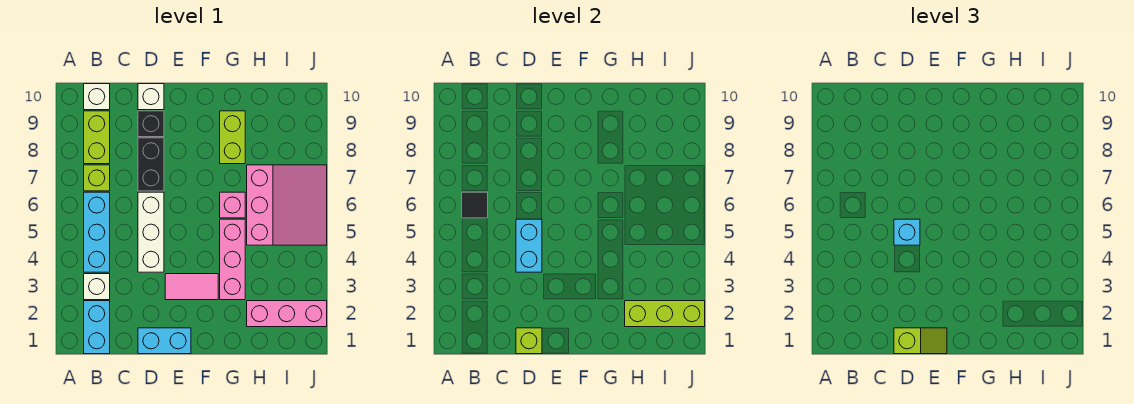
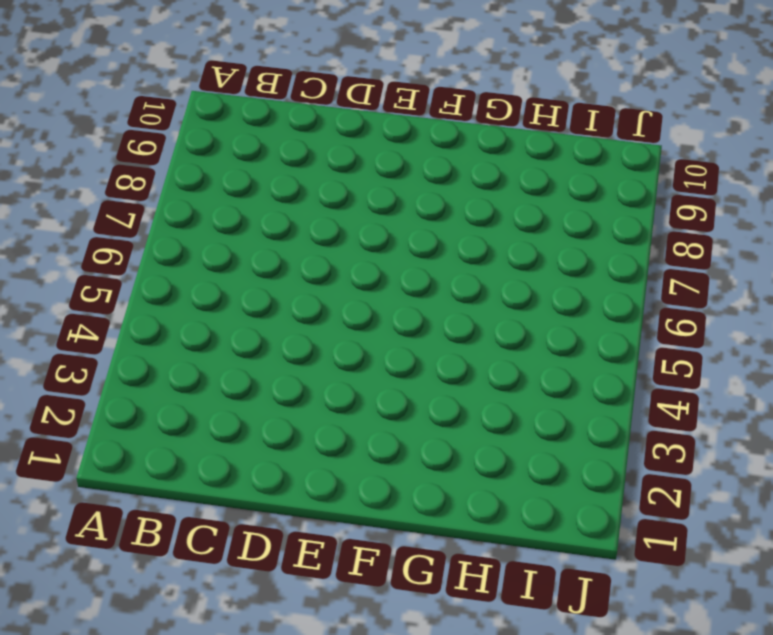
none -> cyan 1x2 brick [84,301,110,354]
none -> white 1x1 brick [84,274,110,300]
none -> cyan 1x3 brick [84,192,110,272]

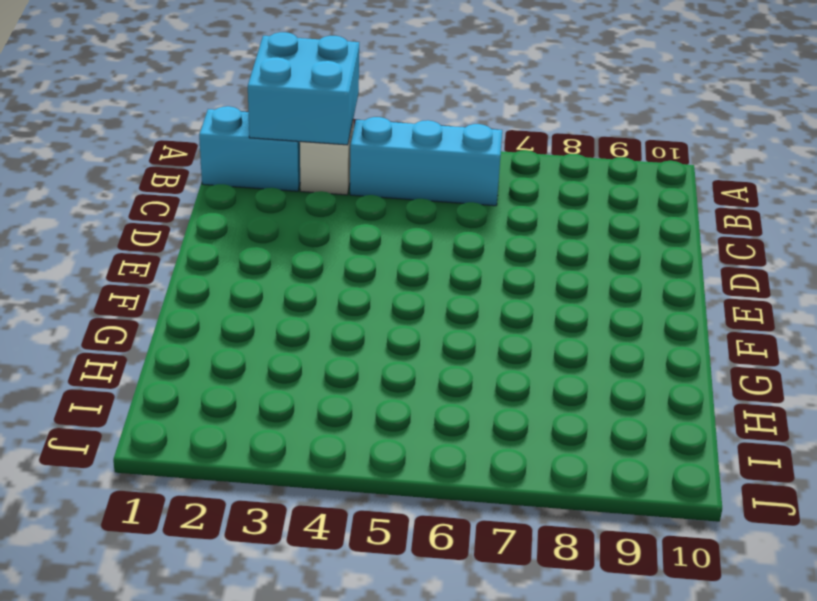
cyan 2x2 brick [248,32,359,145] -> none
none -> lime 1x1 brick [84,165,110,191]
none -> lime 1x2 brick [84,111,110,164]
none -> white 1x1 brick [84,84,110,110]

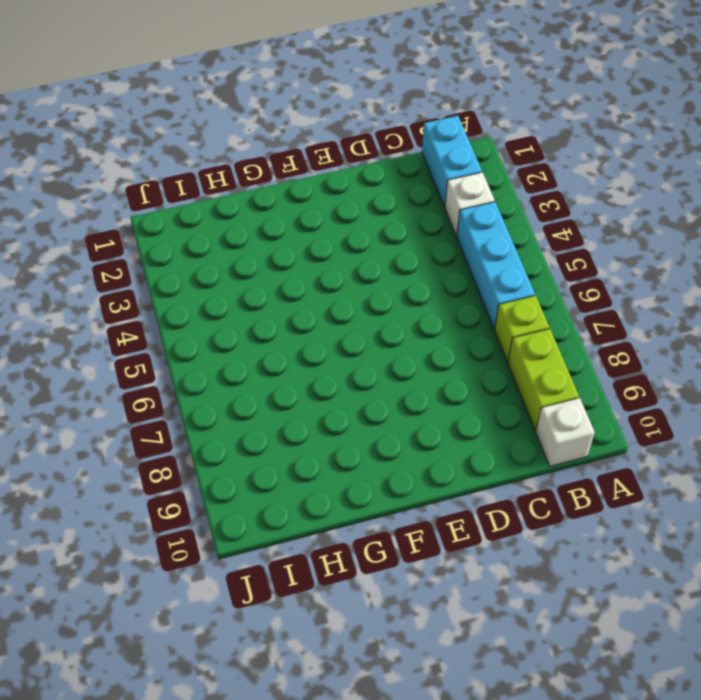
none -> cyan 1x2 brick [138,328,191,354]
none -> white 1x3 brick [138,192,164,272]
none -> black 1x2 brick [138,138,164,191]

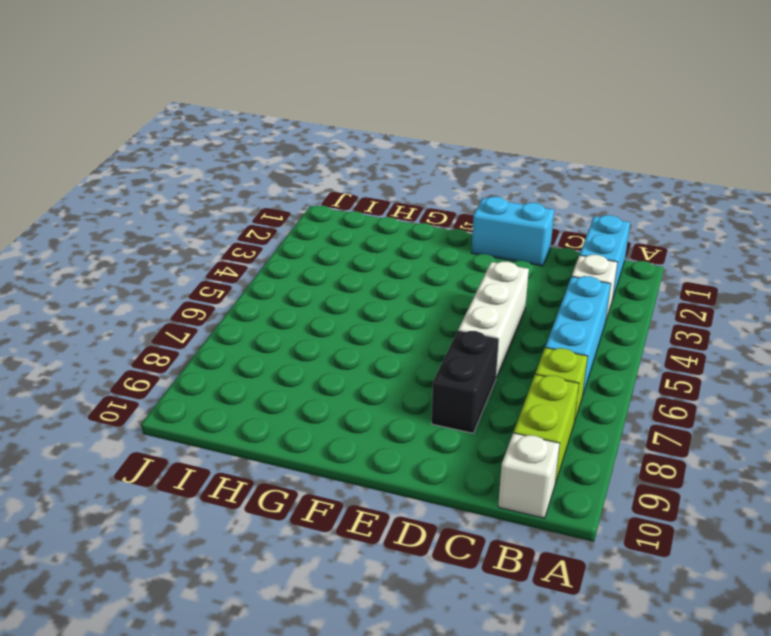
none -> black 1x1 brick [138,111,164,137]
none -> white 1x1 brick [138,84,164,110]
none -> pink 1x2 tile [165,274,218,300]

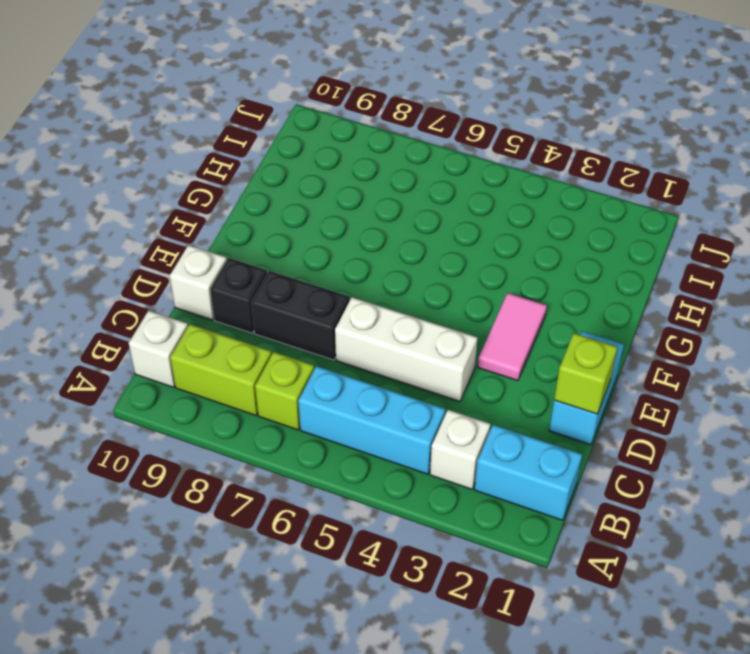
none -> pink 1x3 brick [220,219,245,300]
none -> pink 1x1 brick [220,192,245,218]
none -> lime 1x2 brick [220,111,245,164]

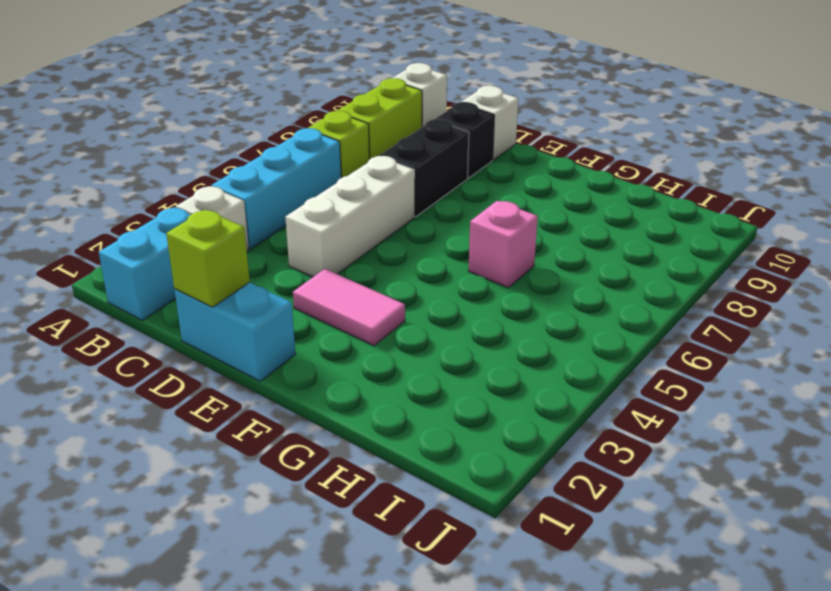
none -> pink 1x3 brick [220,219,245,300]
none -> lime 1x2 brick [220,111,245,164]
none -> pink 1x3 brick [247,301,327,327]

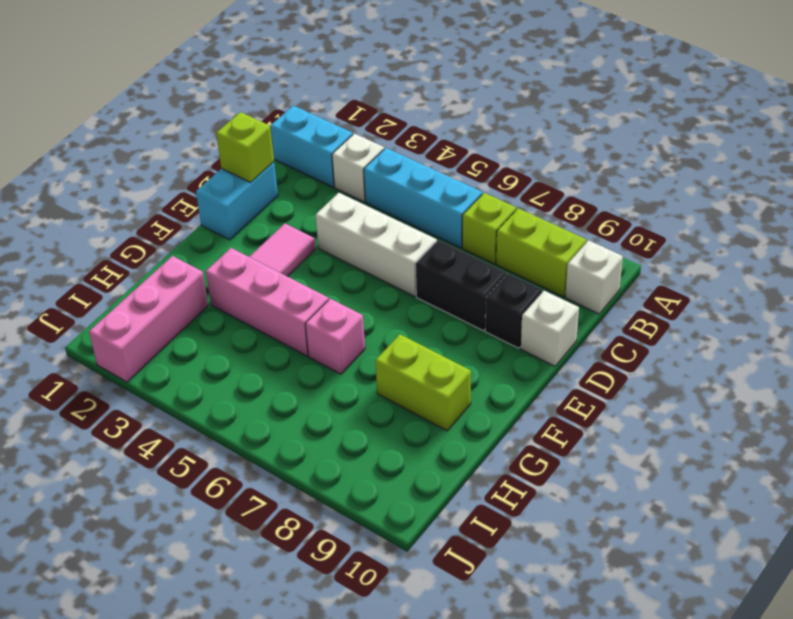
none -> pink 3x3 slope [247,165,327,245]
none -> black 1x1 tile [462,192,488,218]
none -> cyan 1x2 brick [516,219,542,272]

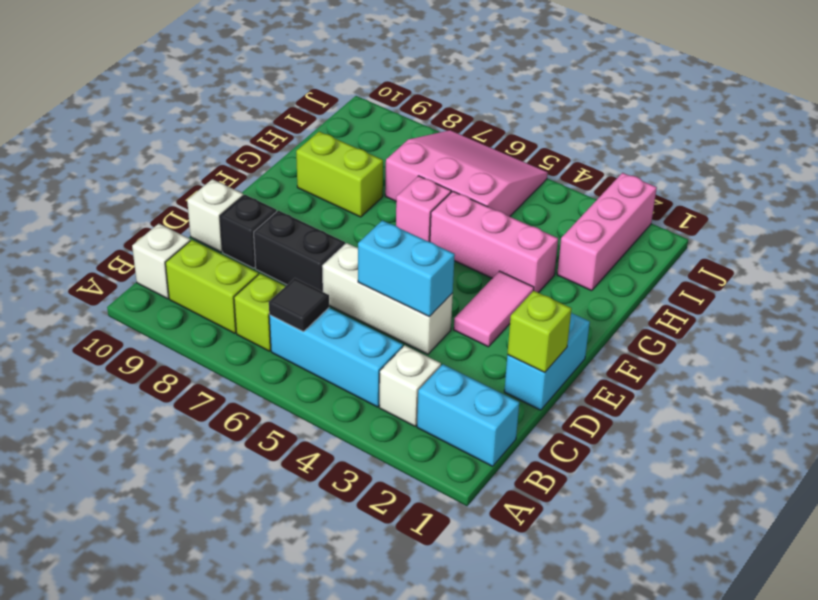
none -> lime 1x3 brick [625,301,705,327]
none -> lime 1x2 slope [894,328,947,354]
none -> cyan 1x1 brick [894,219,920,245]

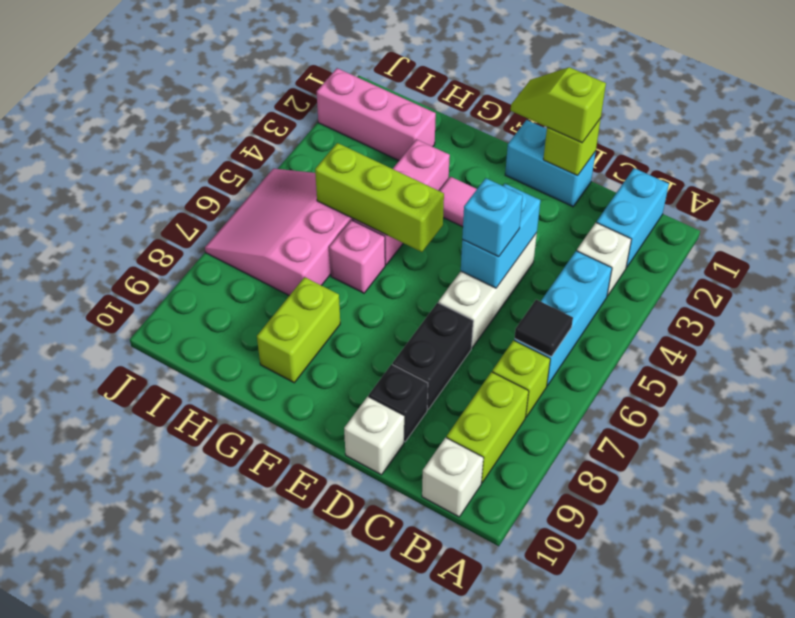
lime 1x3 brick [315,143,444,252] -> lime 1x3 brick moved to [625,301,705,327]

